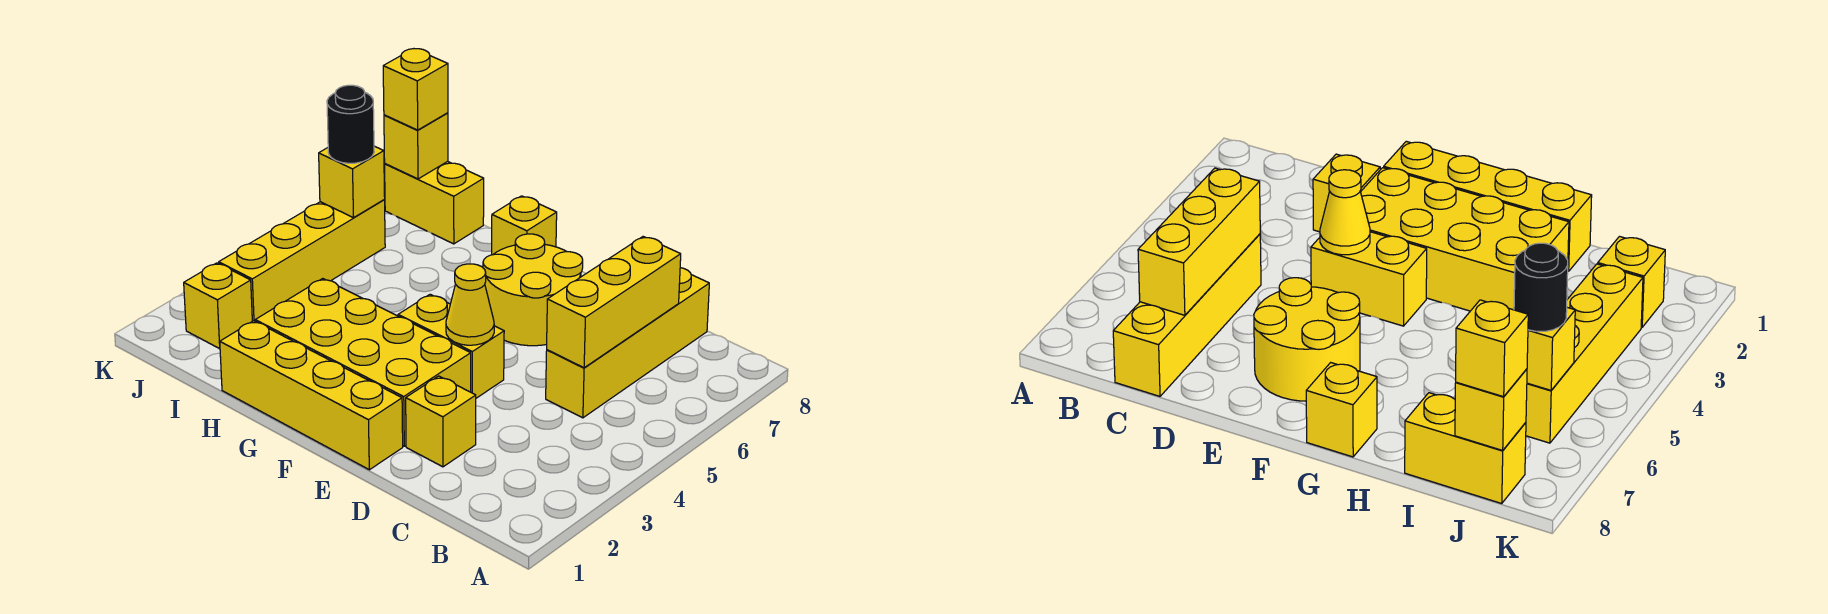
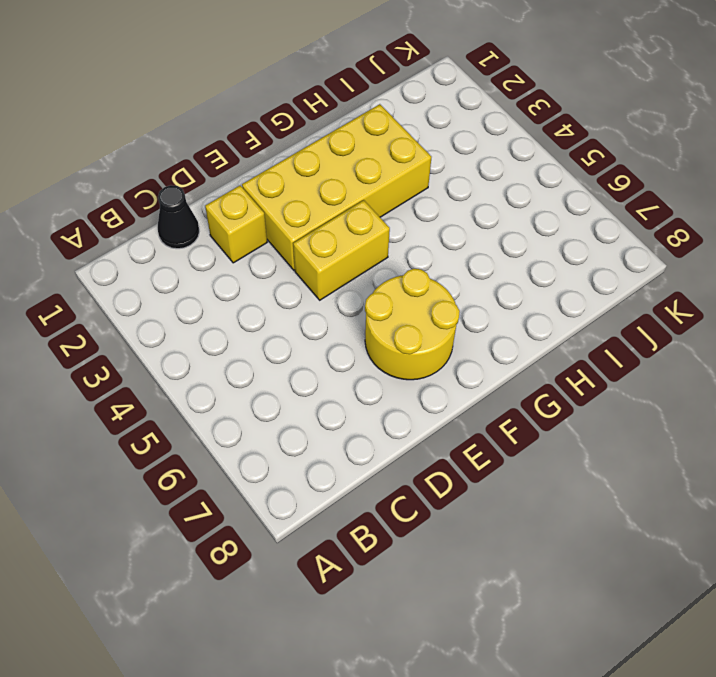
black 1x1 cone [158,185,199,249] -> none
none -> yellow 1x4 brick [546,268,709,418]
none -> yellow 1x4 brick [220,321,403,470]
none -> yellow 1x1 brick [492,196,557,255]

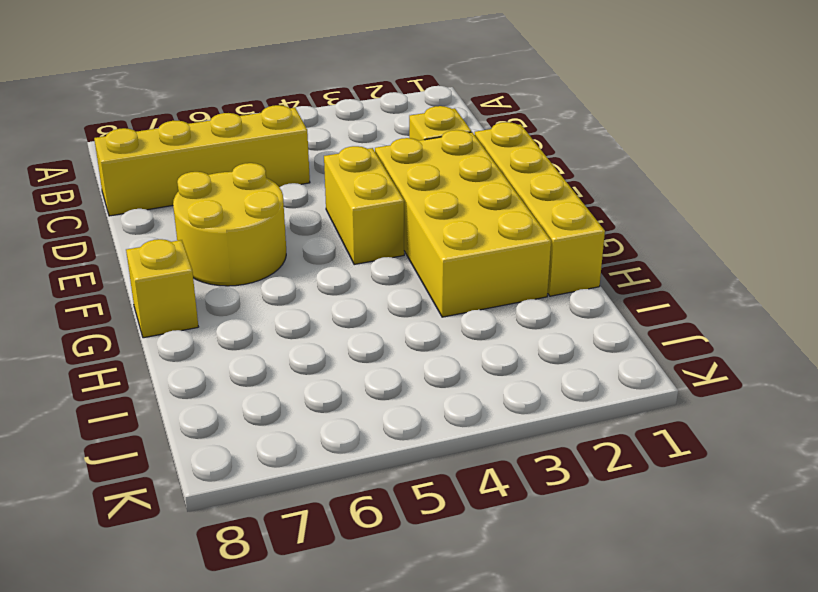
none -> yellow 1x2 brick [384,161,484,244]
none -> yellow 1x1 brick [184,263,252,349]
none -> yellow 1x4 brick [219,200,385,321]

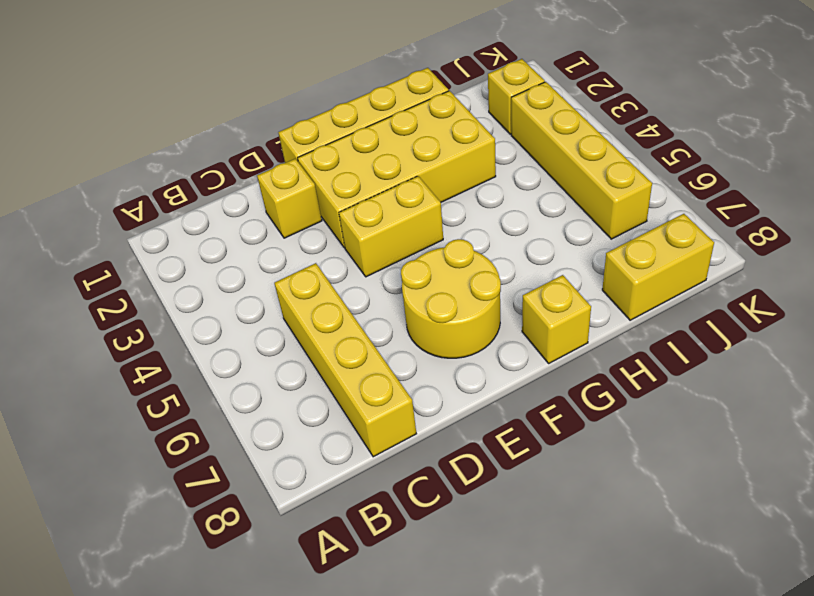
none -> yellow 1x3 brick [547,237,681,368]
none -> yellow 1x1 cone [446,264,494,345]
none -> yellow 1x1 brick [319,146,385,218]

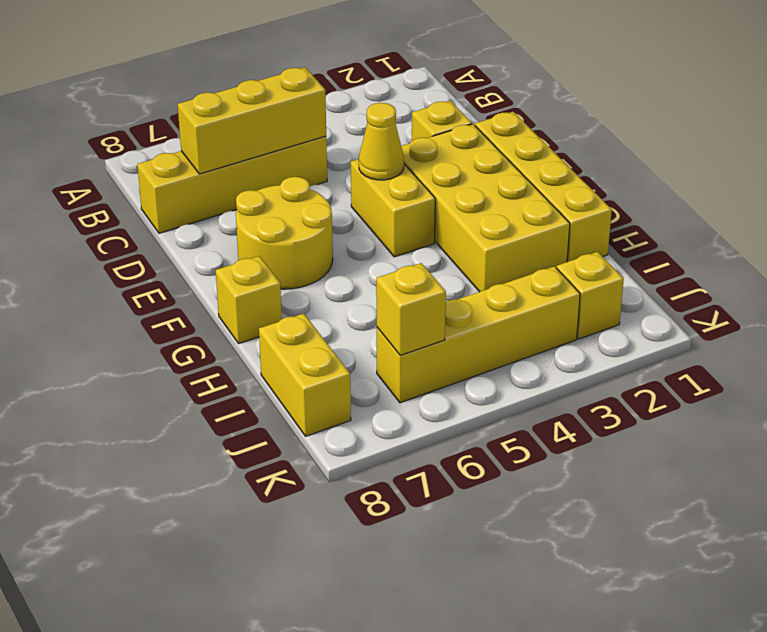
none -> yellow 1x1 brick [384,113,448,179]
none -> black 1x1 round brick [327,85,374,163]
none -> yellow 1x1 brick [383,49,448,130]

